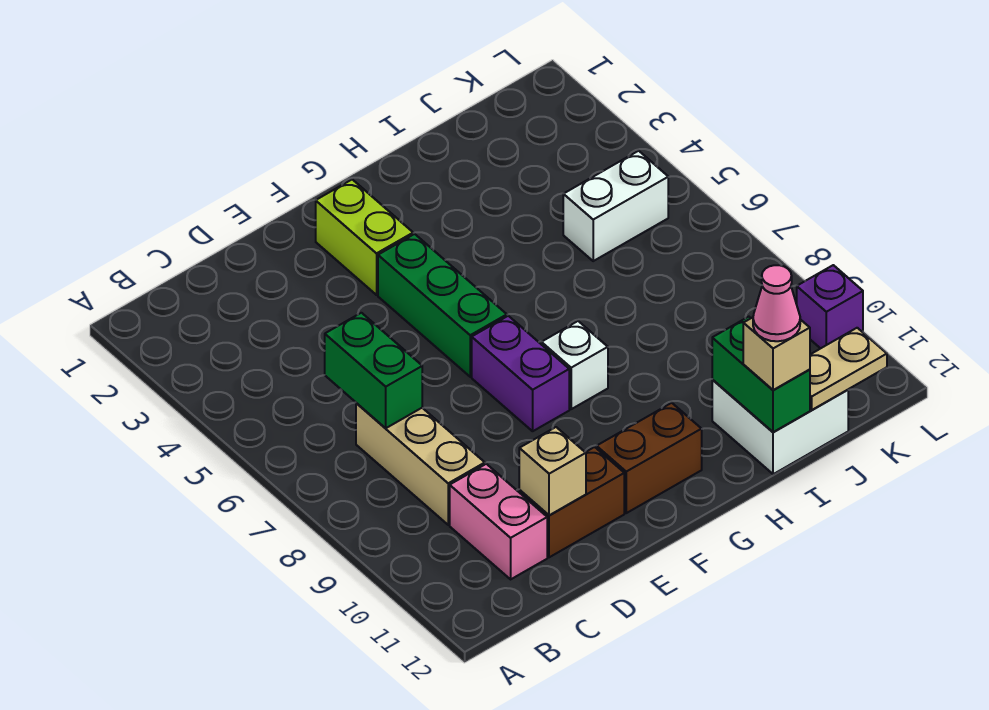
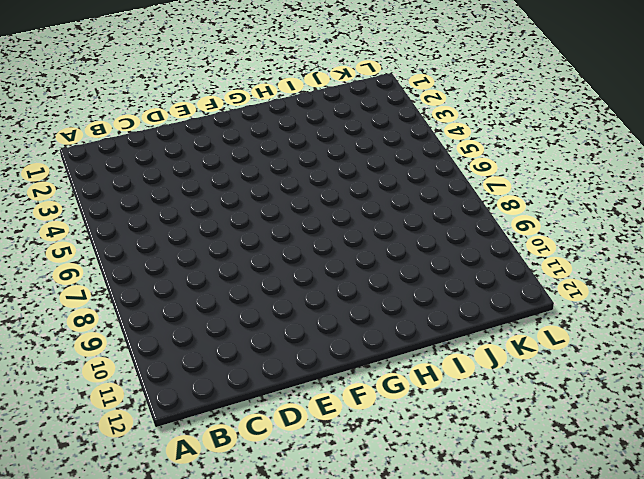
none -> tan 1x3 brick [356,403,485,525]
none -> pink 1x2 brick [450,464,547,579]
none -> brown 1x2 brick [519,447,624,557]

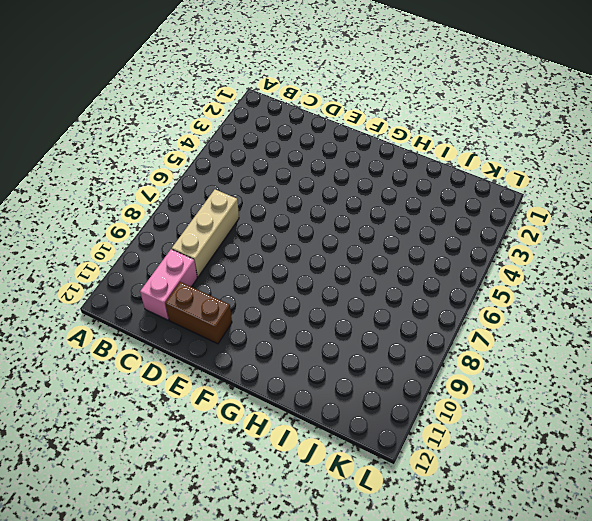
none -> lime 1x2 brick [316,179,413,295]
none -> green 1x3 brick [378,234,507,377]
none -> purple 1x2 brick [472,316,569,431]

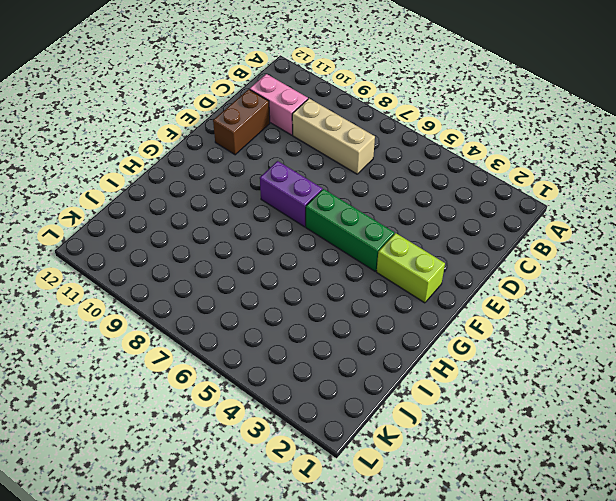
none -> brown 1x2 brick [597,403,702,513]
none -> white 1x1 brick [541,321,608,409]
none -> white 2x2 brick [712,380,848,474]

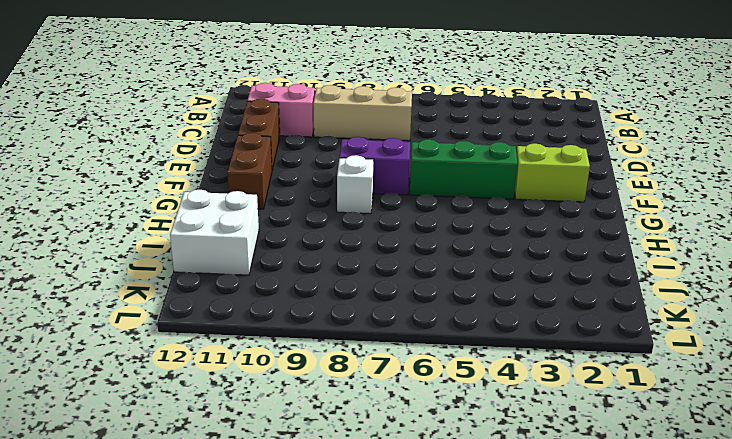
none -> white 1x2 brick [563,151,668,261]
none -> purple 1x1 brick [797,265,863,348]
none -> green 1x2 brick [325,313,422,428]

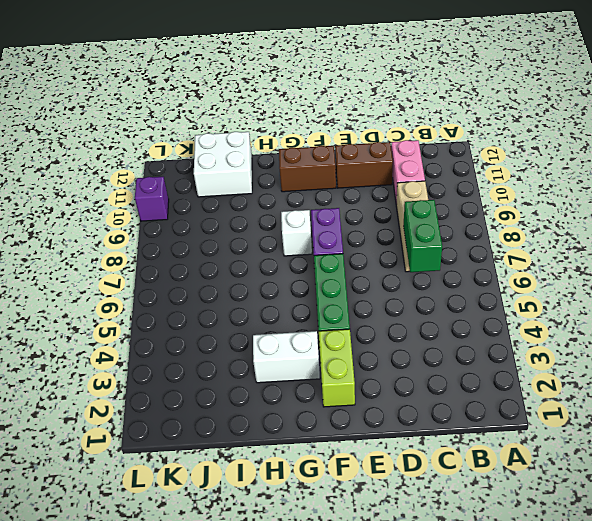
white 1x2 brick [253,331,320,383] -> white 1x2 brick moved to [563,151,668,261]
none -> tan 1x1 brick [519,427,586,515]
none -> green 1x2 brick [712,317,810,432]
none -> tan 1x2 plate [810,328,887,410]

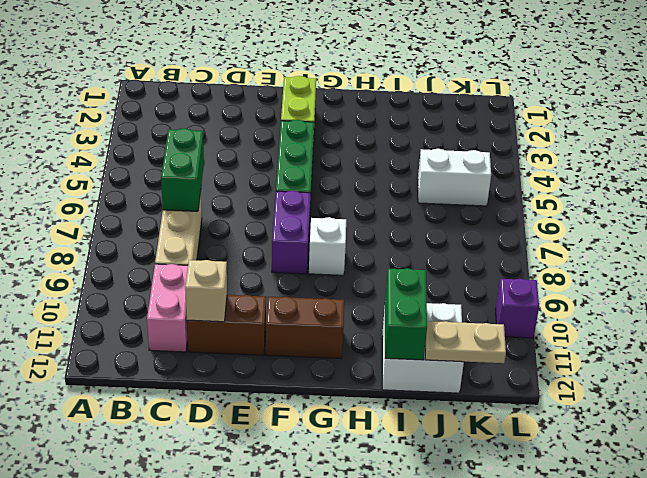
none -> tan 1x1 brick [743,317,810,390]
none -> pink 1x1 cone [753,265,800,341]

